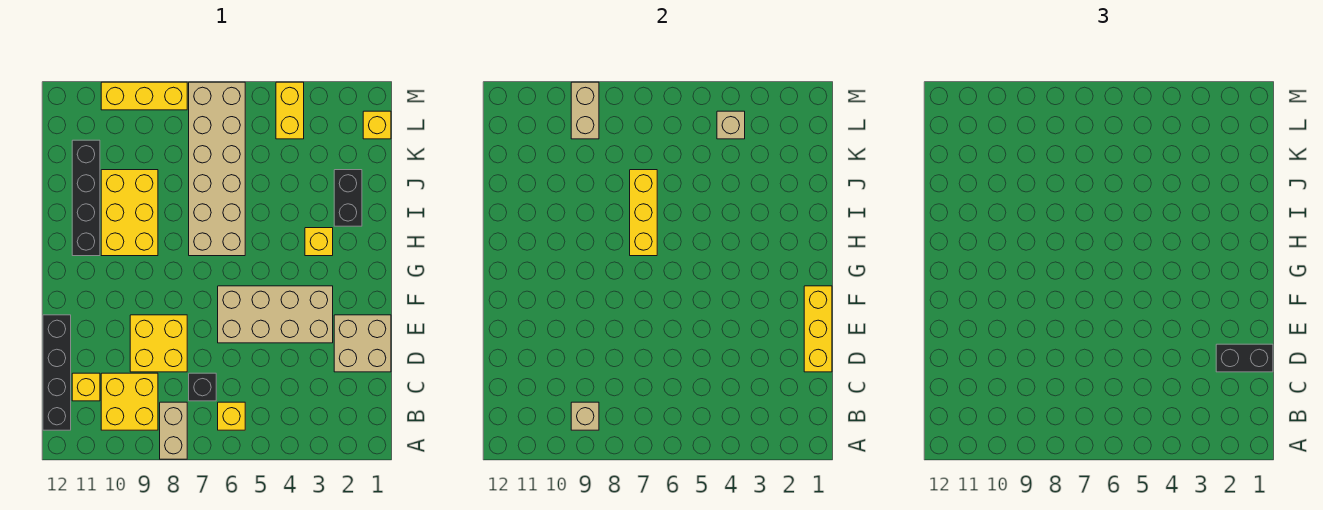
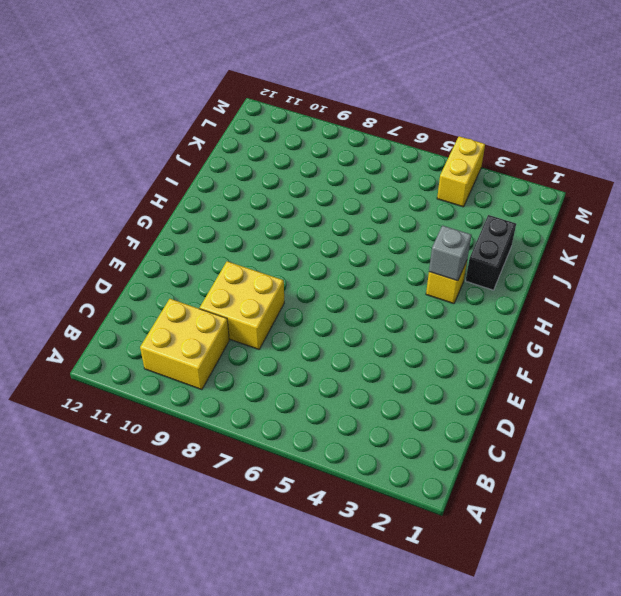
grey 1x1 brick [429,225,471,281] -> none
none -> tan 1x2 brick [160,402,187,459]
none -> yellow 1x1 brick [218,402,245,430]
none -> black 1x4 brick [43,315,71,430]

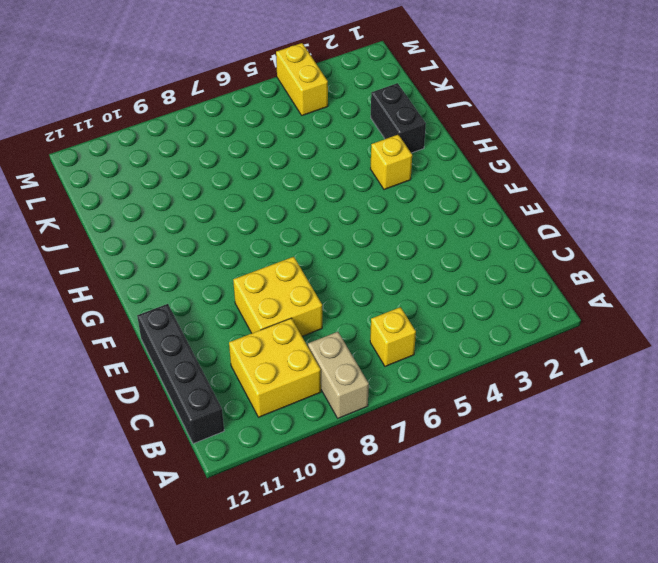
none -> black 1x1 brick [189,373,216,401]
none -> yellow 1x1 brick [72,373,100,401]
none -> tan 2x2 brick [334,315,391,372]

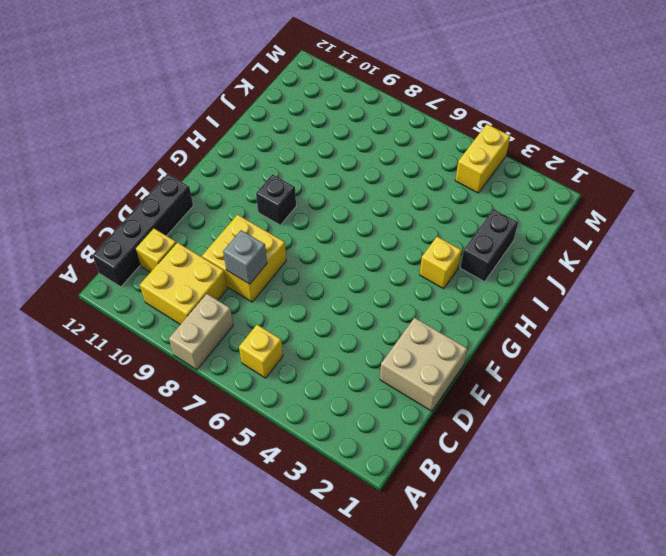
grey 1x1 brick [223,230,267,284] -> none
black 1x1 brick [256,174,296,225] -> black 1x1 brick moved to [189,373,216,401]
none -> tan 2x4 brick [218,286,333,343]
none -> tan 2x6 brick [189,82,245,256]
none -> yellow 2x3 brick [101,170,158,256]

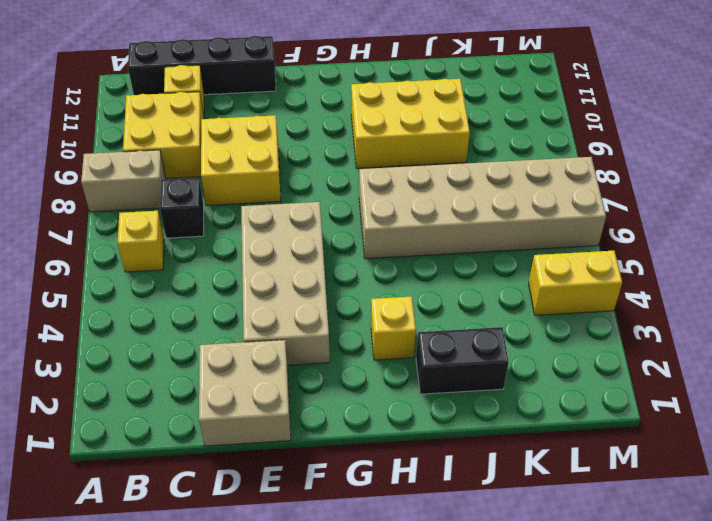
none -> black 1x4 brick [72,140,100,256]
none -> yellow 1x1 brick [363,111,391,139]
none -> yellow 1x3 brick [101,82,187,110]

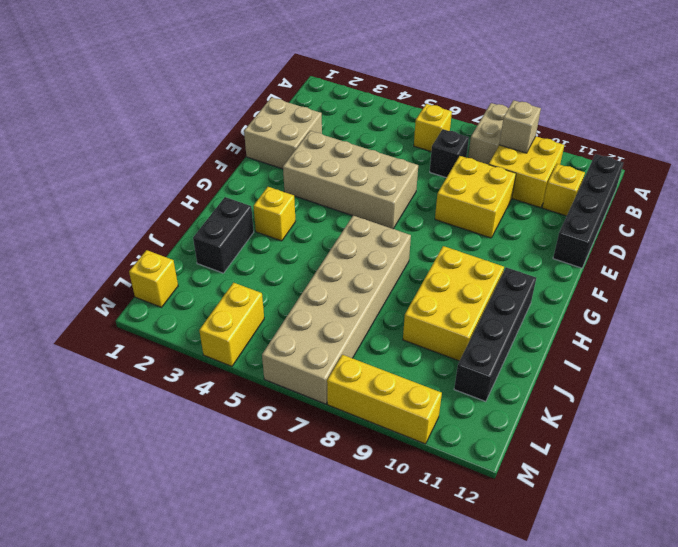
none -> yellow 1x3 brick [804,286,832,372]
none -> yellow 1x3 brick [630,170,657,256]
none -> tan 1x1 brick [717,111,745,139]

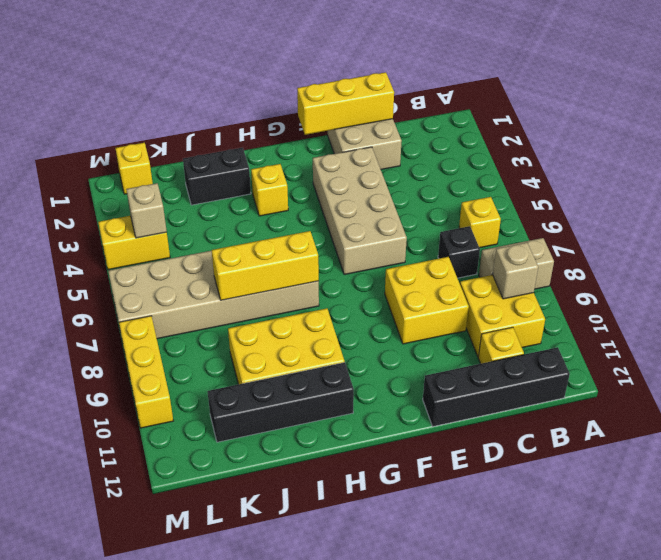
none -> tan 1x2 brick [571,82,599,139]
none -> black 1x2 brick [1216,344,1273,372]

